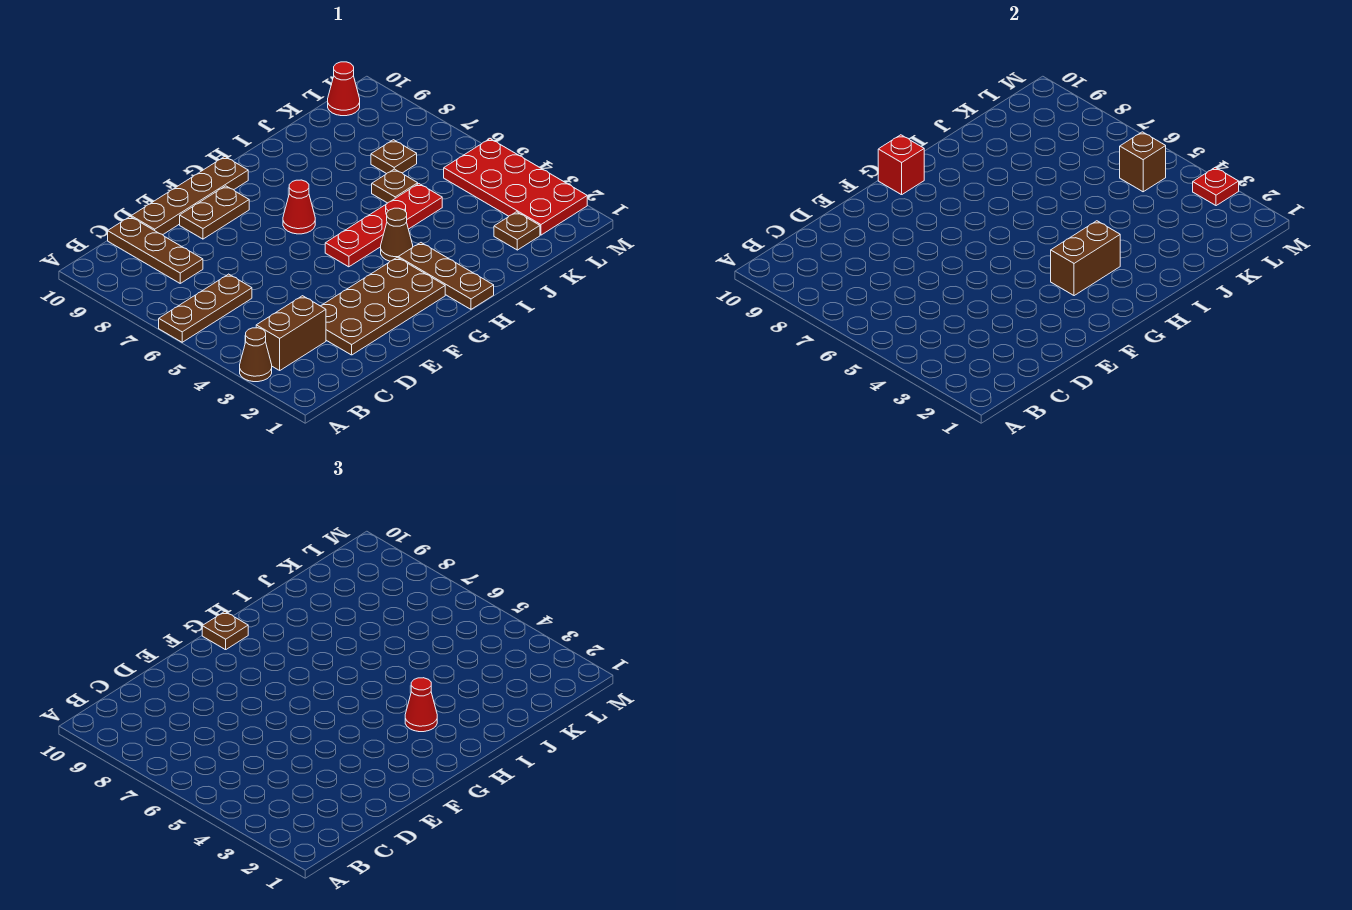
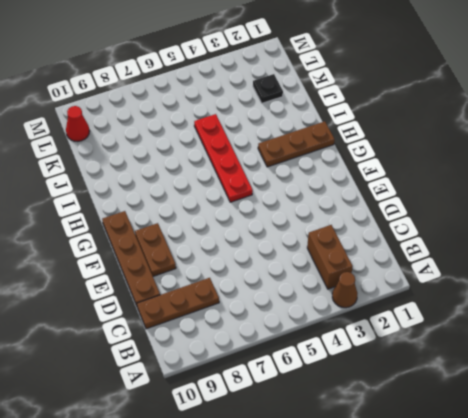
black 1x1 plate [253,74,283,103] -> brown 1x1 plate [494,212,540,250]
none -> brown 1x3 plate [159,274,252,342]
none -> brown 2x4 plate [321,257,445,355]
none -> red 1x1 cone [283,180,315,234]

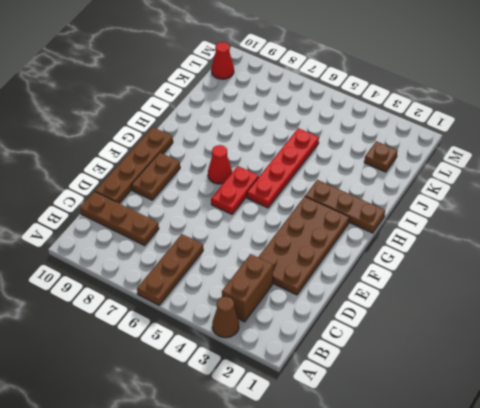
red 1x2 plate [211,166,259,214] -> none
none -> brown 1x1 cone [381,208,413,261]
none -> brown 1x1 plate [372,169,418,203]
none -> brown 1x1 plate [371,140,417,174]

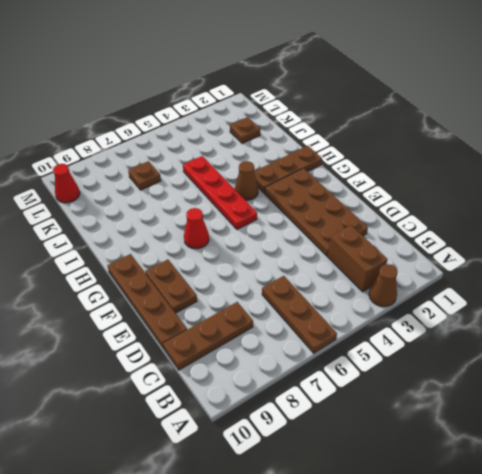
none -> brown 1x1 plate [372,169,418,203]
none -> red 2x4 plate [444,139,587,235]
none -> brown 1x2 brick [1051,221,1120,296]

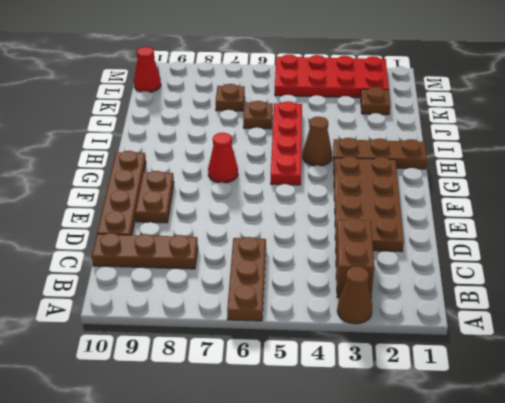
none -> brown 1x2 brick [1051,221,1120,296]
none -> red 1x1 brick [878,135,924,195]
none -> brown 1x1 brick [1120,132,1166,192]

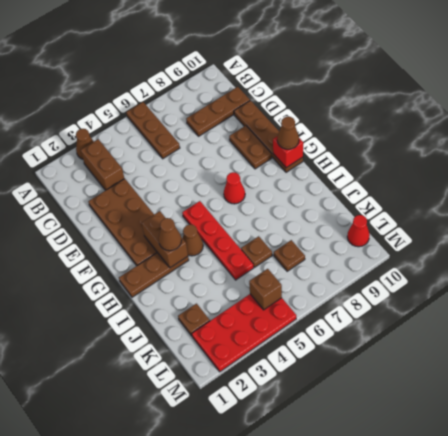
brown 1x1 cone [277,117,299,149] -> brown 1x1 plate [202,612,248,650]
brown 1x1 cone [159,218,182,251] -> red 1x1 cone [405,678,437,732]
none -> red 1x1 plate [1193,167,1239,206]

